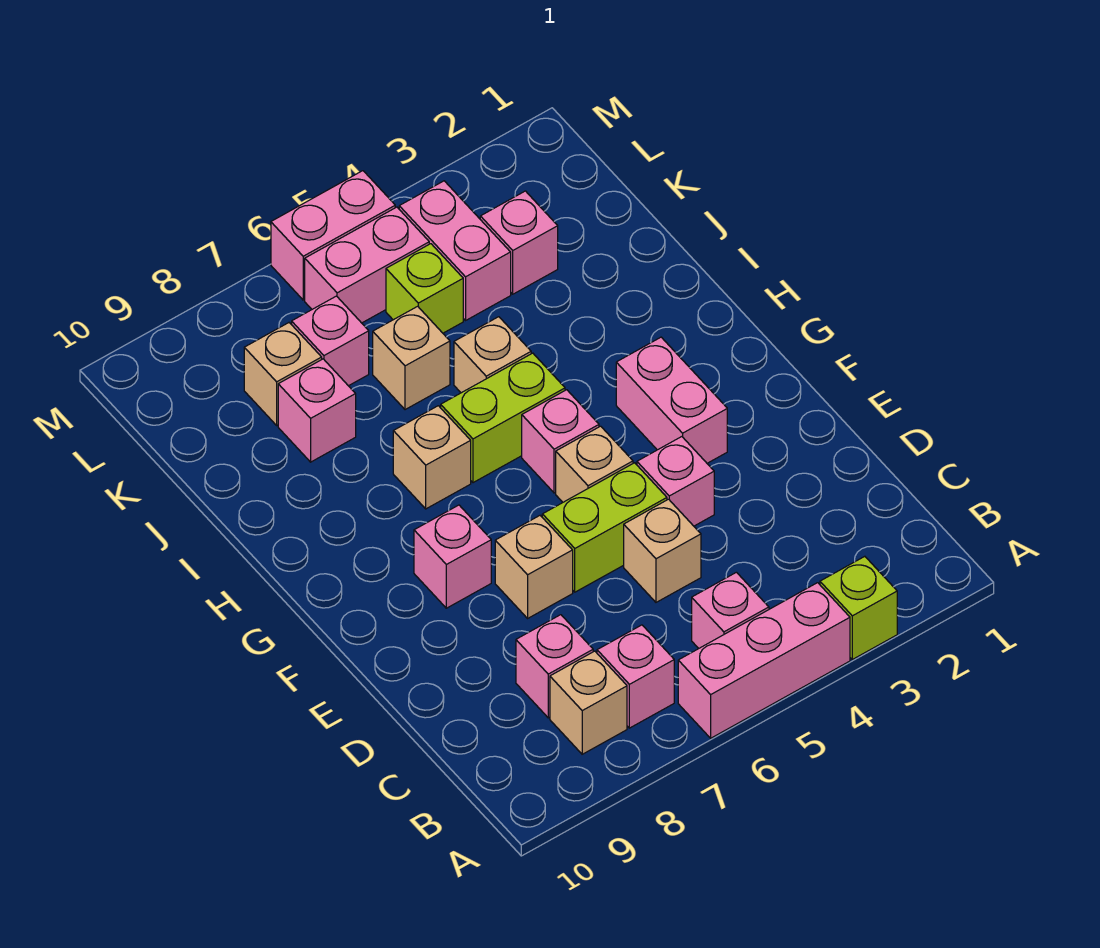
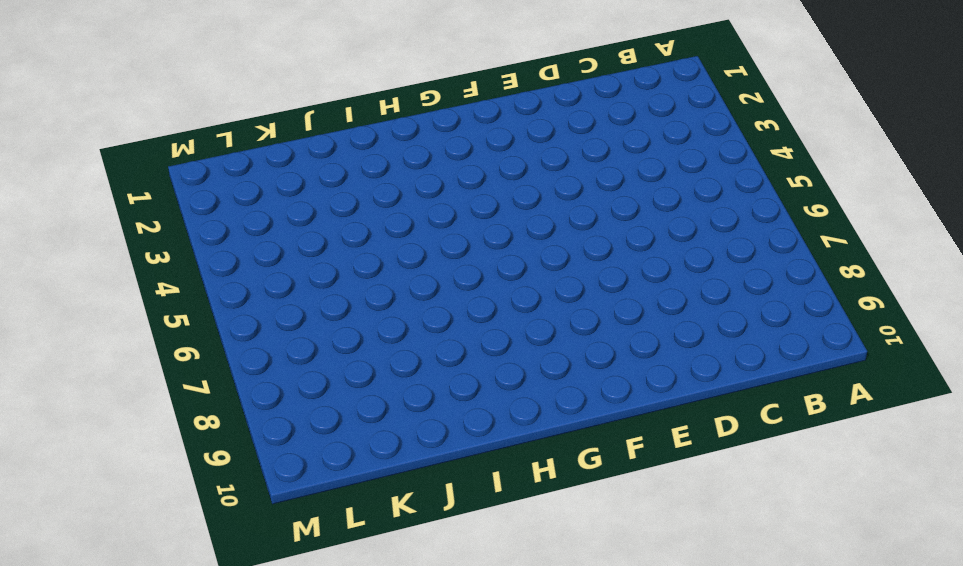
none -> lime 1x1 brick [820,556,897,660]
none -> pink 1x3 brick [678,583,850,738]
none -> pink 1x1 brick [692,572,769,648]

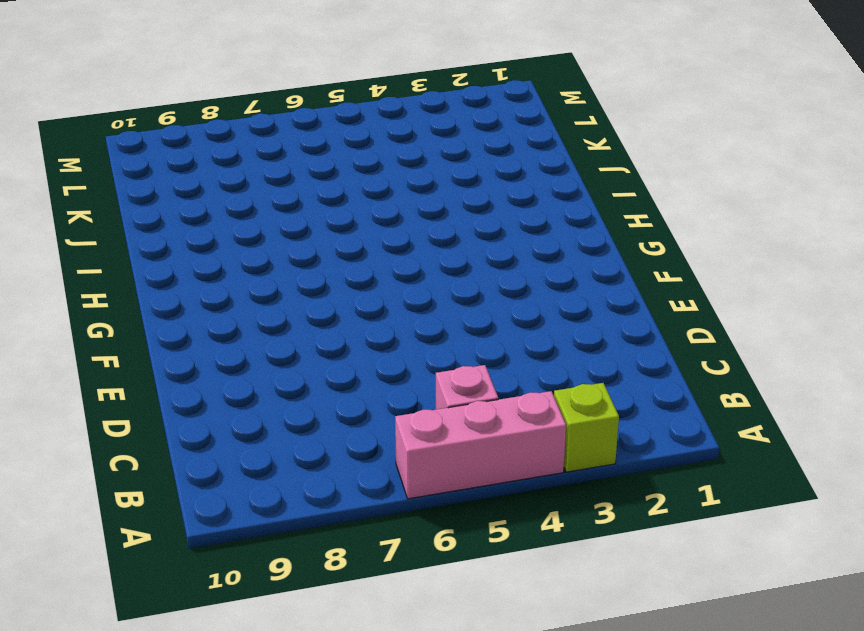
none -> pink 1x1 brick [597,625,674,728]
none -> tan 1x1 brick [550,651,627,754]
none -> pink 1x1 brick [516,615,593,718]

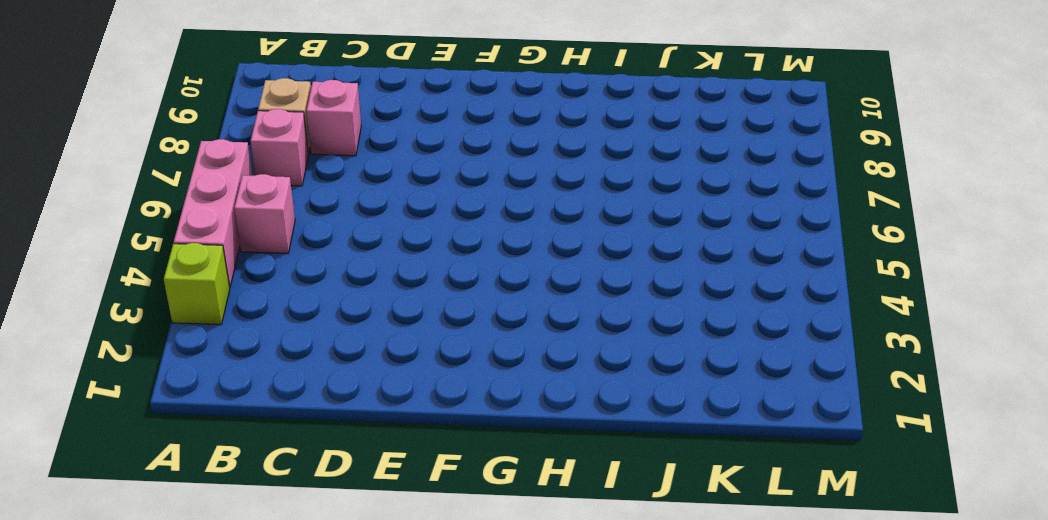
none -> tan 1x1 brick [624,499,701,602]
none -> pink 1x1 brick [637,437,714,526]
none -> lime 1x2 brick [542,463,667,592]

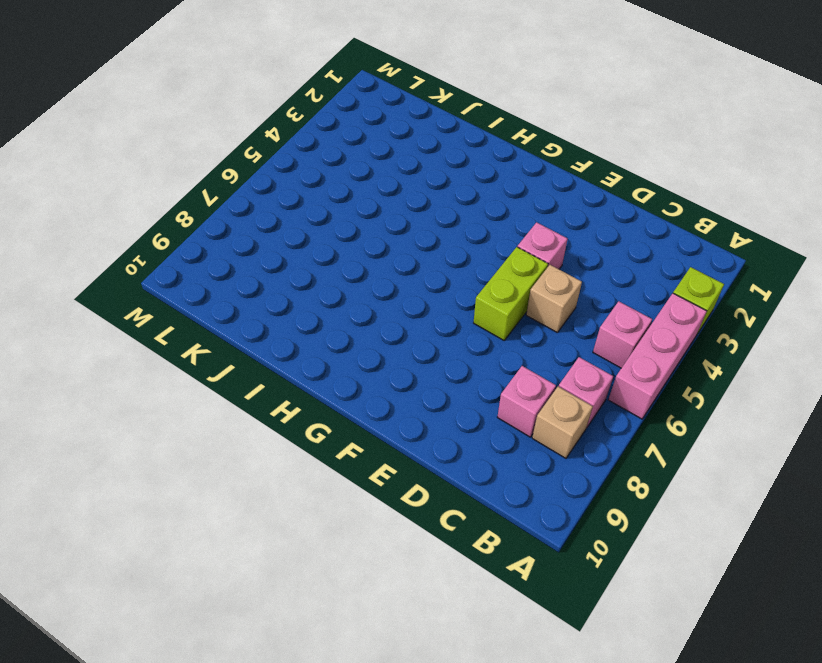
none -> tan 1x1 brick [495,516,573,618]
none -> pink 1x2 brick [616,337,727,463]
none -> tan 1x1 brick [556,426,633,502]

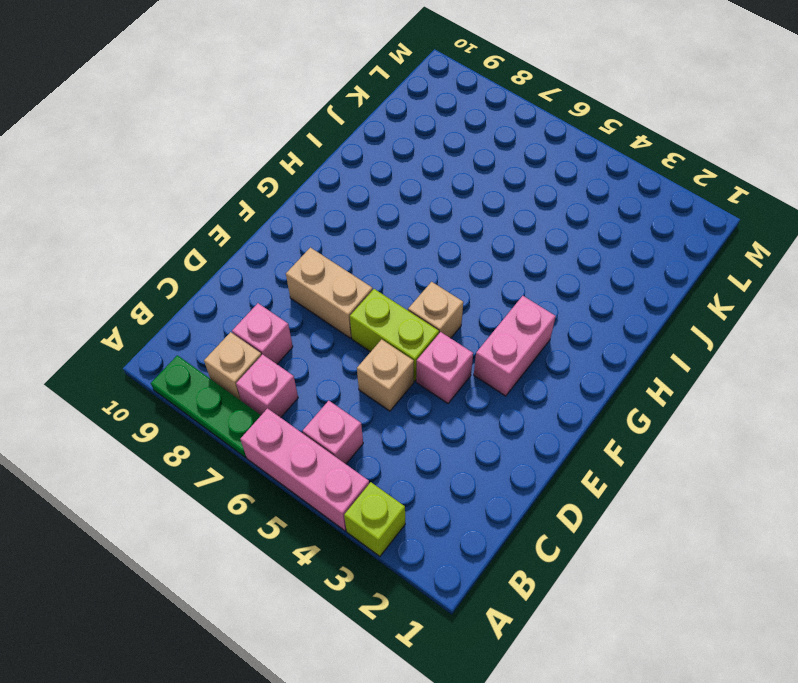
green 1x3 plate [151,355,261,457] -> none
tan 1x2 brick [286,248,373,338] -> tan 1x1 brick [495,516,573,618]
none -> pink 1x1 brick [414,505,491,608]
none -> pink 1x1 brick [522,390,599,493]
none -> lime 1x2 brick [441,353,565,483]

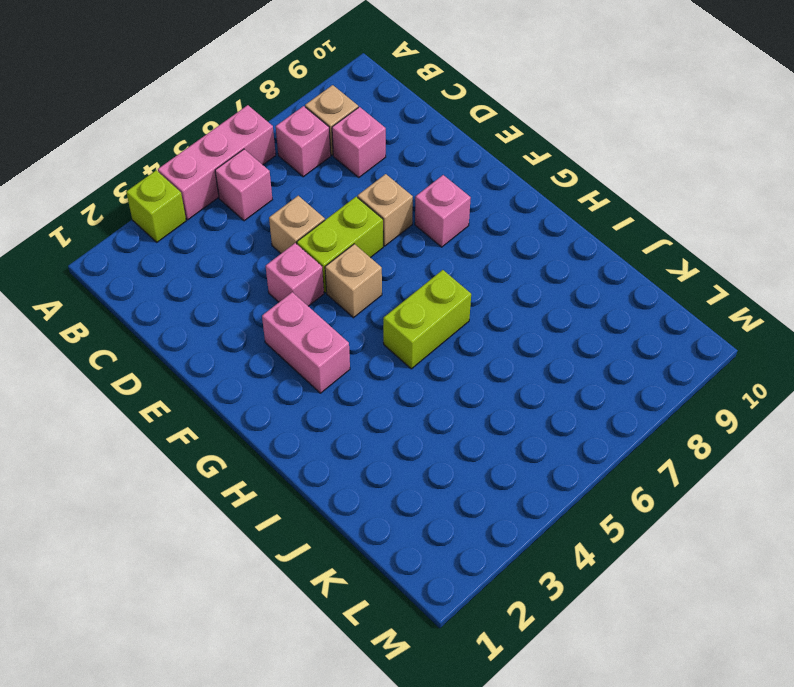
none -> pink 1x1 brick [522,390,599,493]
none -> tan 1x1 brick [393,406,471,509]
none -> tan 1x1 brick [454,317,531,393]

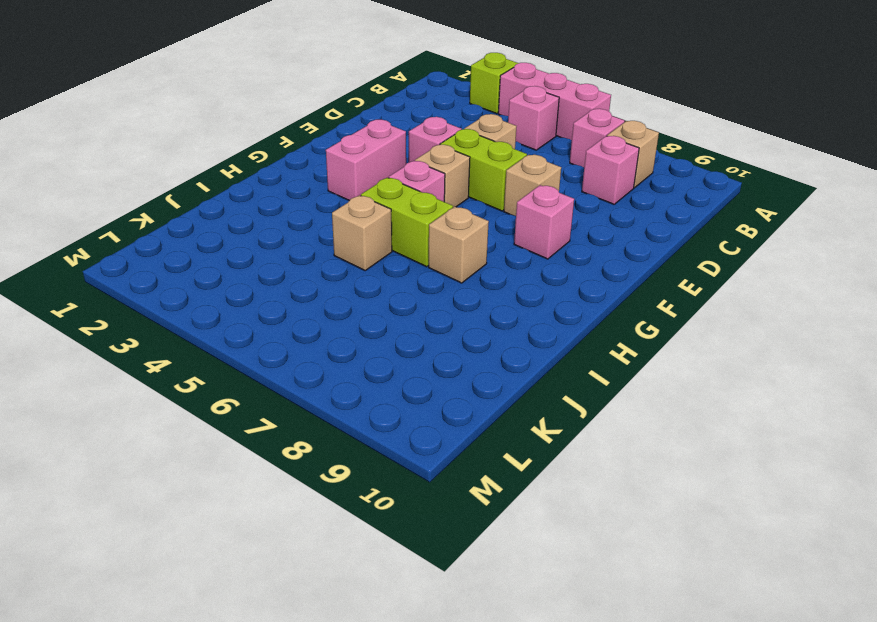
none -> tan 1x1 brick [373,306,450,410]
none -> pink 1x1 brick [278,359,356,462]
none -> pink 1x1 brick [480,191,558,294]

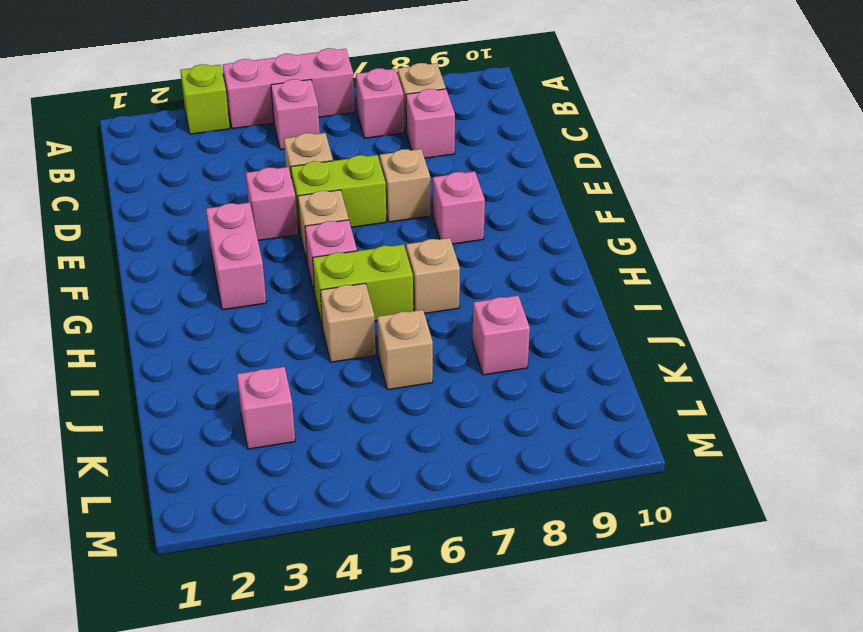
none -> pink 1x2 brick [399,181,511,320]
none -> lime 1x1 brick [386,244,463,333]
none -> pink 1x1 brick [292,296,369,386]

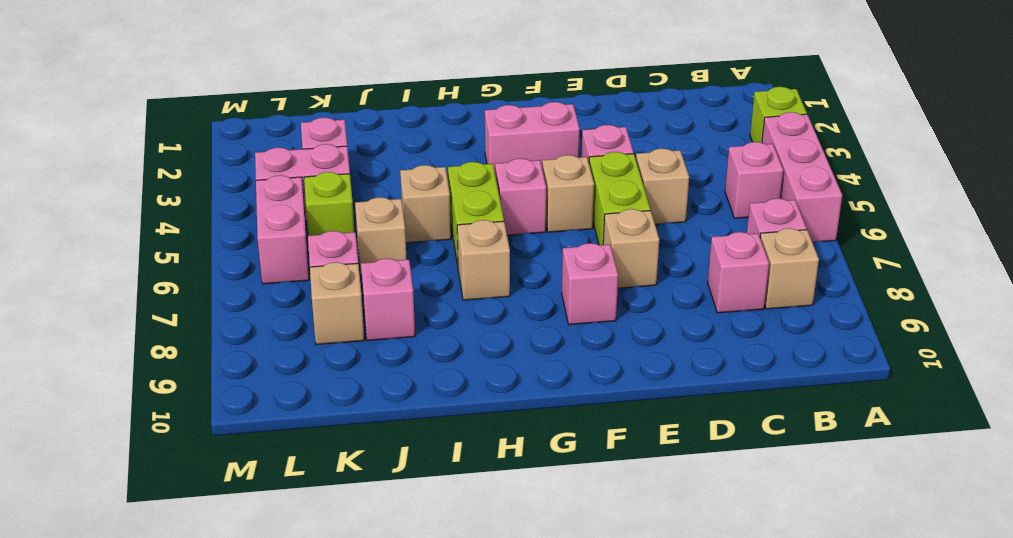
none -> pink 1x2 brick [271,171,395,300]

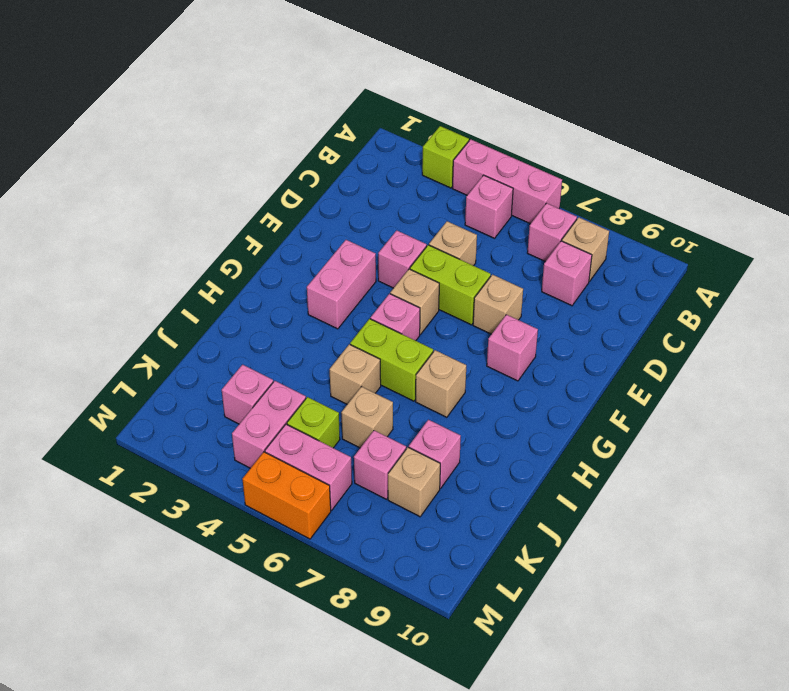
orange 1x2 brick [243,452,331,539] -> pink 1x2 brick [271,171,395,300]

